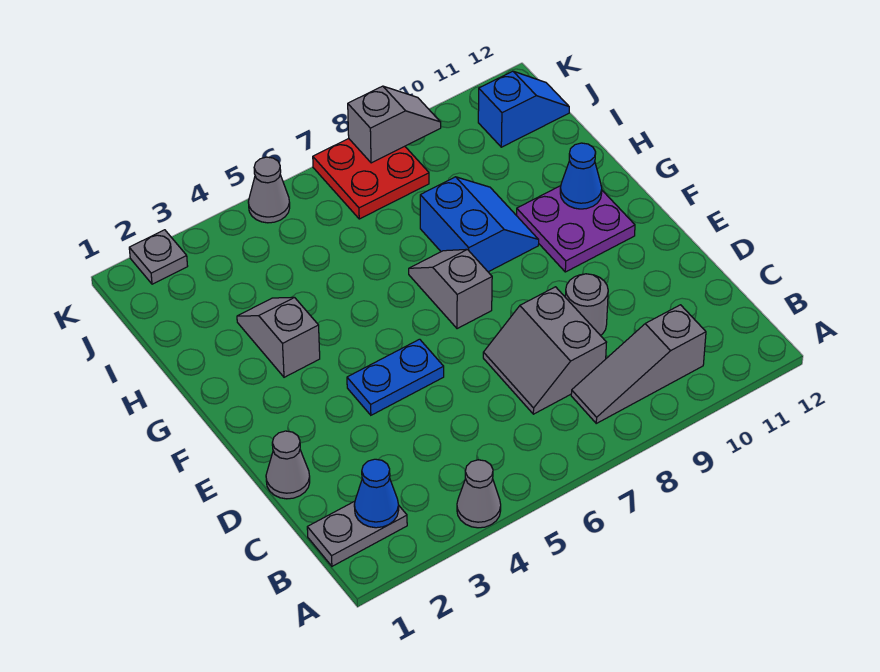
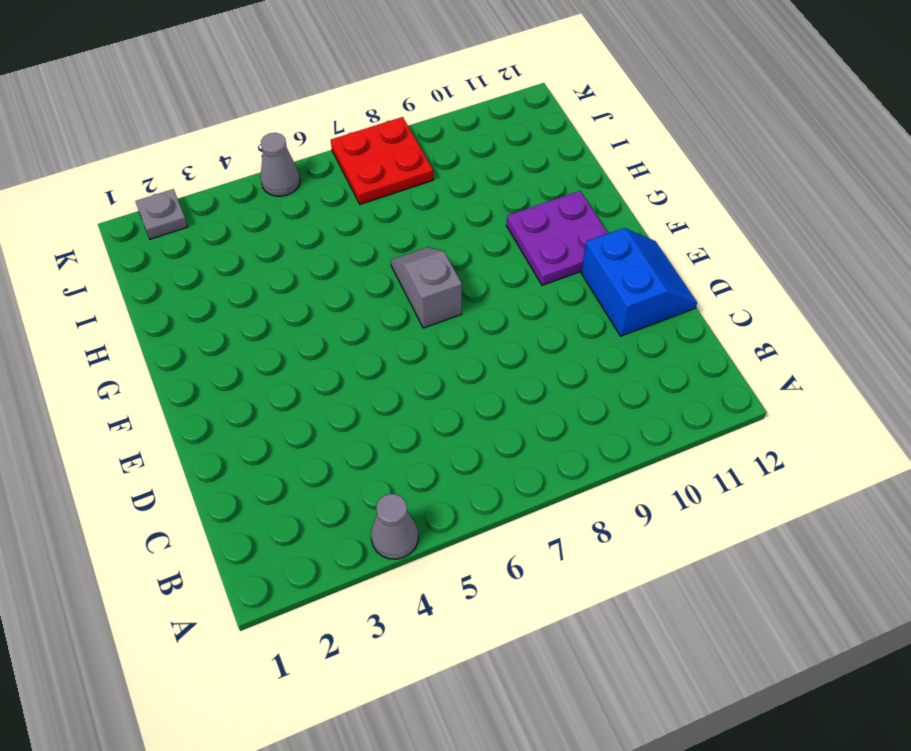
blue 2x2 slope [581,228,697,336] -> blue 2x2 slope moved to [420,177,539,272]
none -> grey 1x2 plate [307,501,407,566]
none -> grey 1x3 slope [571,305,706,423]
none -> grey 2x2 slope [483,287,607,414]

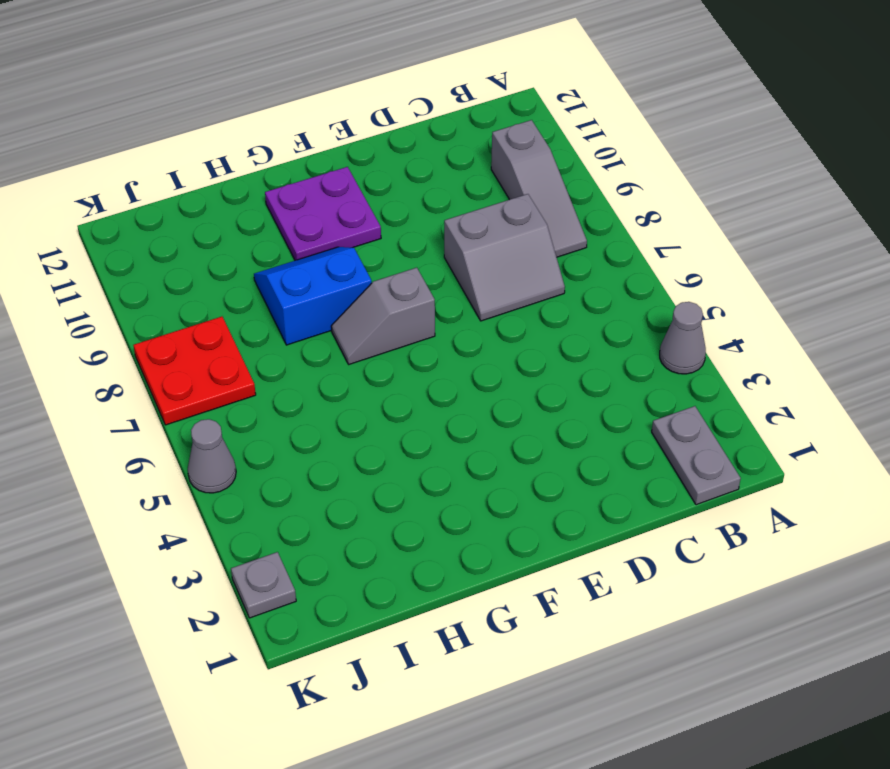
none -> grey 1x1 cone [266,431,310,499]
none -> grey 1x1 round brick [565,274,608,336]
none -> blue 1x2 plate [347,339,444,415]

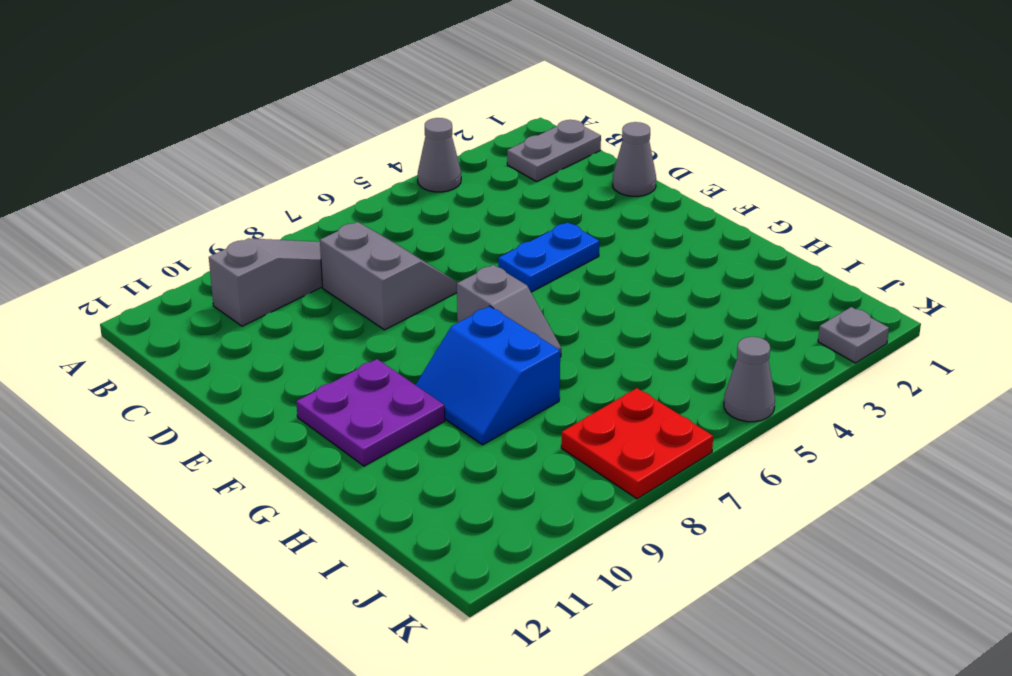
none -> grey 1x1 round brick [565,274,608,336]
none -> grey 1x2 slope [237,297,320,377]
none -> blue 1x2 slope [478,71,569,147]

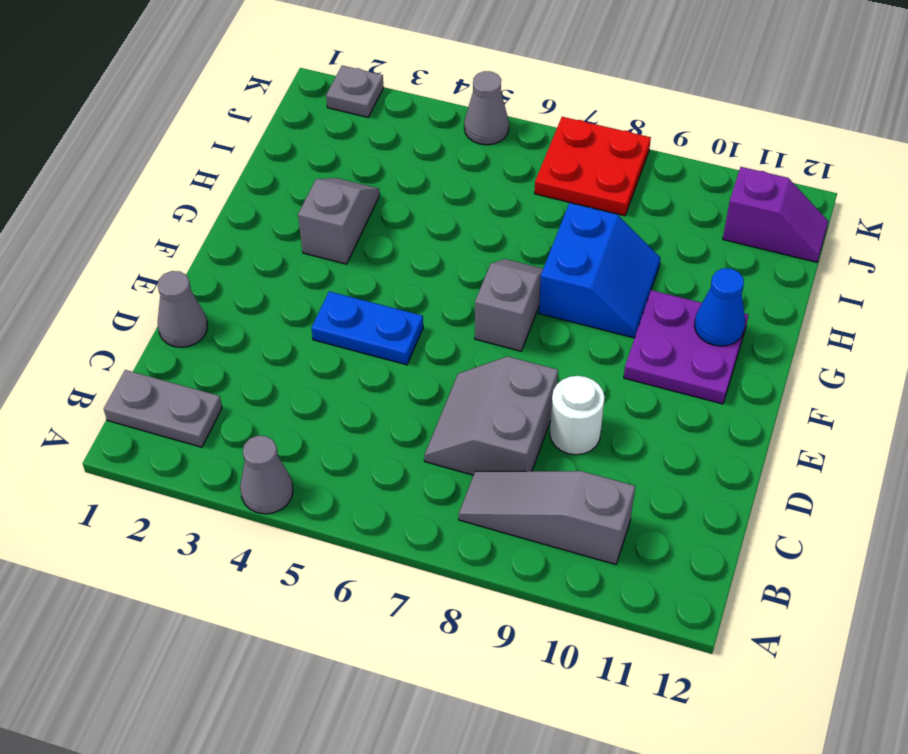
white 1x1 round brick [550,376,605,455] -> grey 1x1 round brick [565,274,608,336]
purple 1x2 slope [723,167,828,262] -> blue 1x2 slope [478,71,569,147]
none -> blue 1x1 cone [354,459,399,528]
none -> grey 1x2 slope [348,86,441,163]

